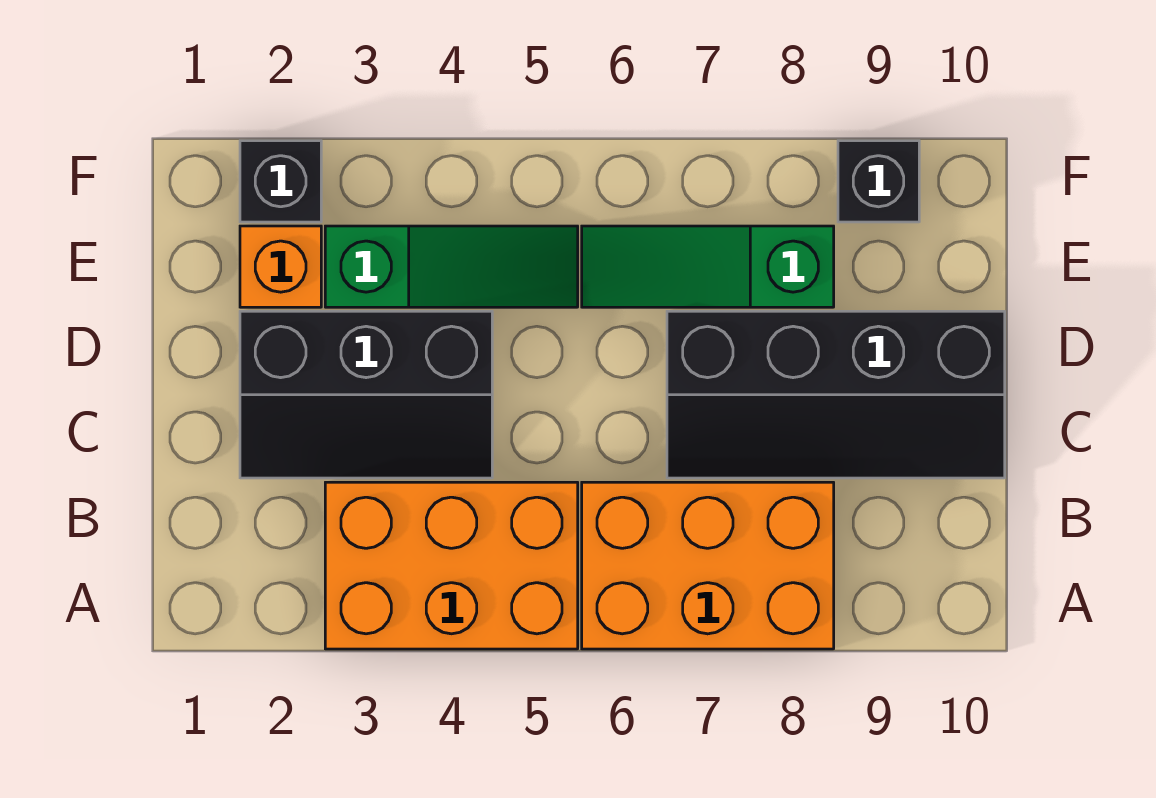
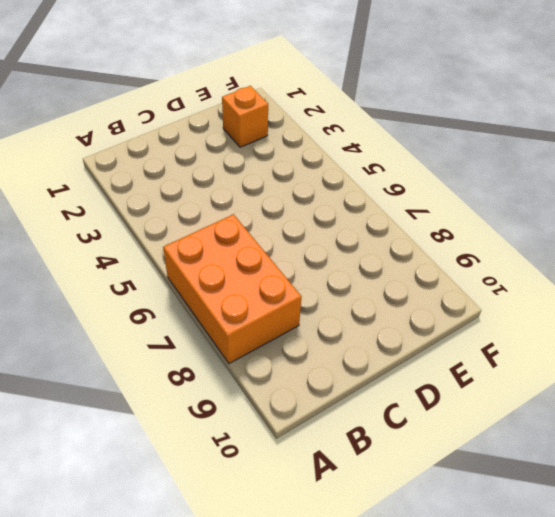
none -> orange 2x3 brick [325,482,578,649]
none -> black 2x3 slope [240,311,492,478]

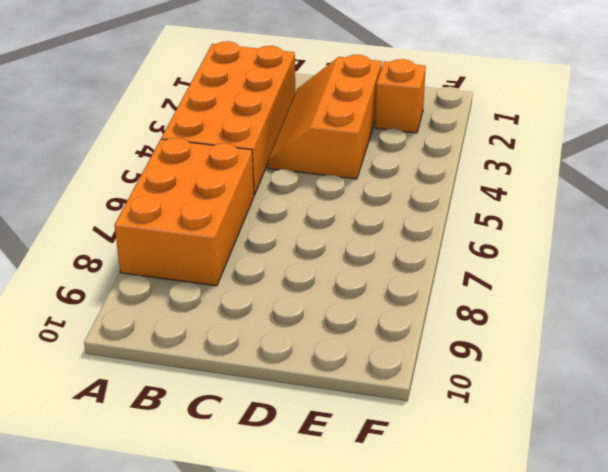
orange 2x4 brick [161,41,295,195] -> orange 2x3 brick [325,482,578,649]
orange 2x3 slope [268,55,382,179] -> black 2x3 slope [240,311,492,478]
none -> black 2x4 slope [667,311,1005,478]
none -> green 1x3 slope [325,226,578,307]

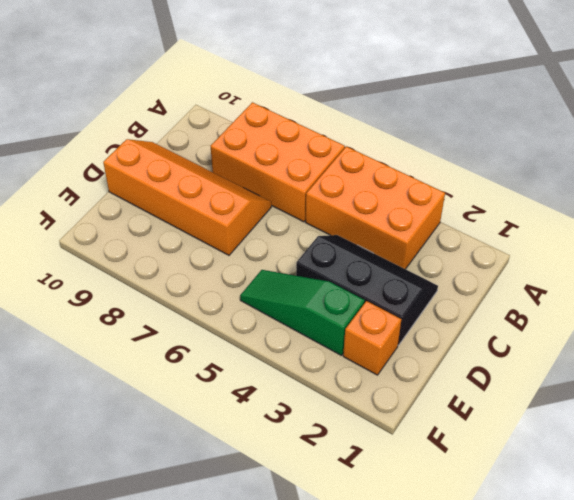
orange 2x4 slope [103,139,271,255] -> black 2x4 slope [667,311,1005,478]
none -> green 1x3 slope [582,226,834,307]
none -> black 1x1 brick [240,141,321,222]

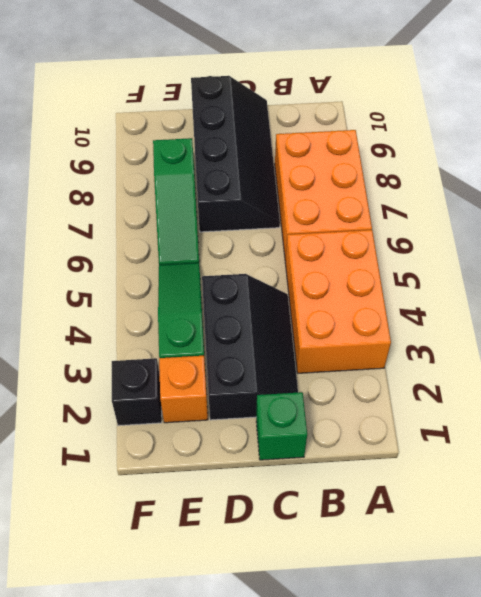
green 1x1 brick [256,392,307,460] -> none
none -> black 1x1 brick [838,141,919,222]

